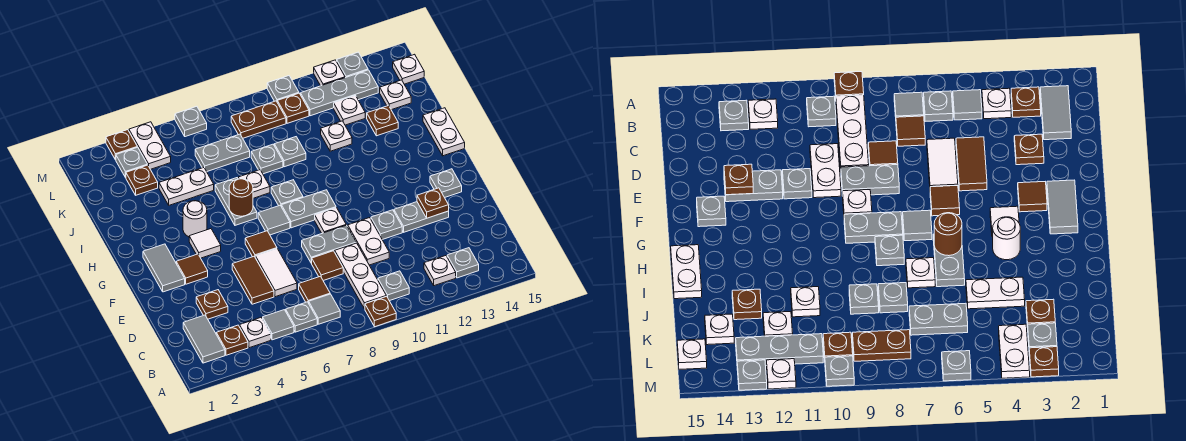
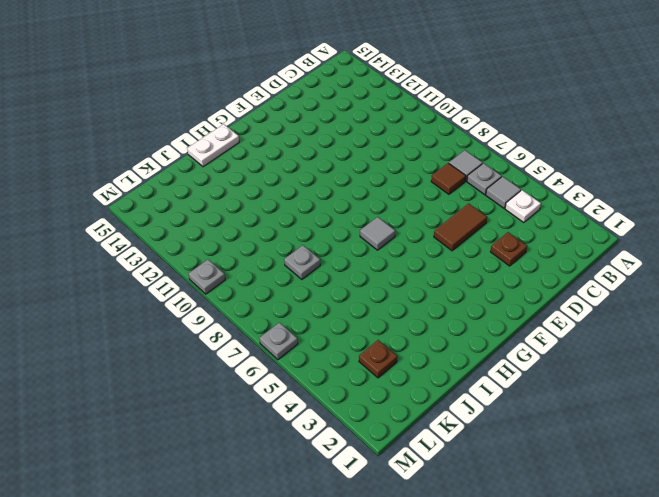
none -> brown 1x1 plate [365,296,396,327]
none -> grey 1x2 tile [183,315,225,363]
none -> brown 1x1 plate [216,325,248,355]
none -> white 1x3 plate [335,243,386,309]

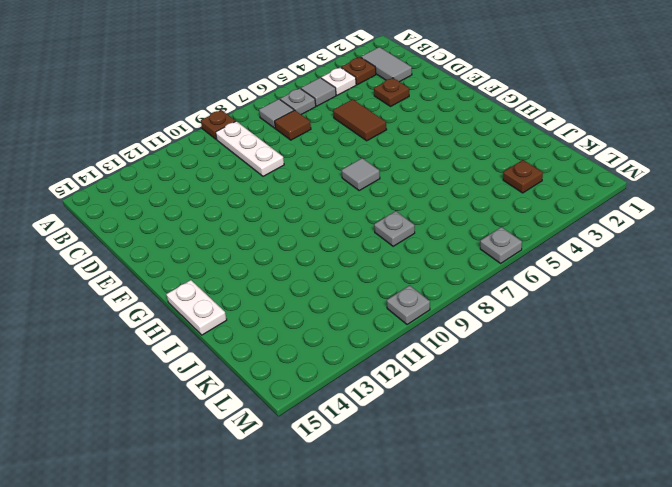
none -> grey 1x1 plate [378,271,409,301]
none -> white 1x1 plate [424,256,456,286]
none -> grey 1x1 plate [447,248,479,278]
none -> white 1x2 tile [255,249,297,297]

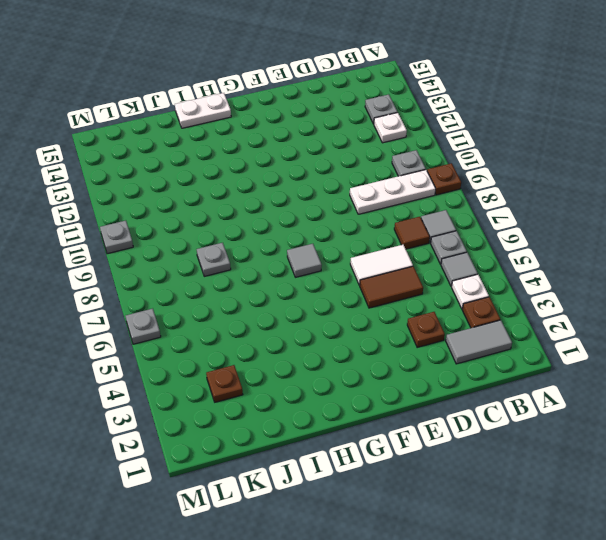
none -> brown 1x1 tile [312,251,343,281]
none -> white 1x2 plate [348,218,389,265]
none -> grey 1x2 plate [302,225,356,263]
none -> grey 1x1 plate [371,210,402,240]

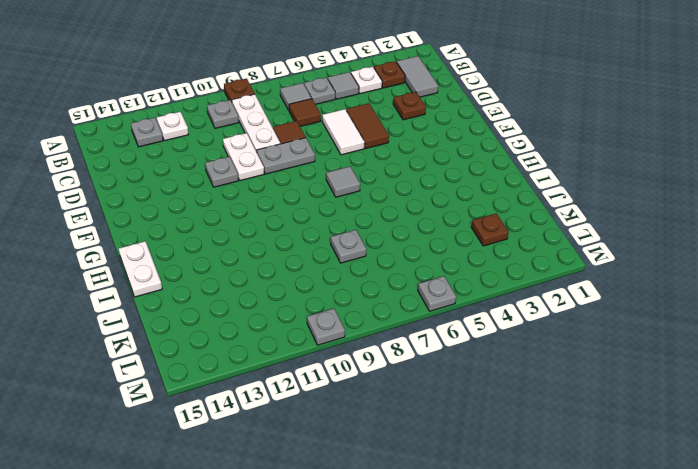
none -> grey 1x2 plate [394,202,449,232]
none -> grey 1x2 tile [143,244,185,292]
none -> brown 1x1 tile [176,254,208,284]
none -> brown 1x1 tile [245,231,277,257]

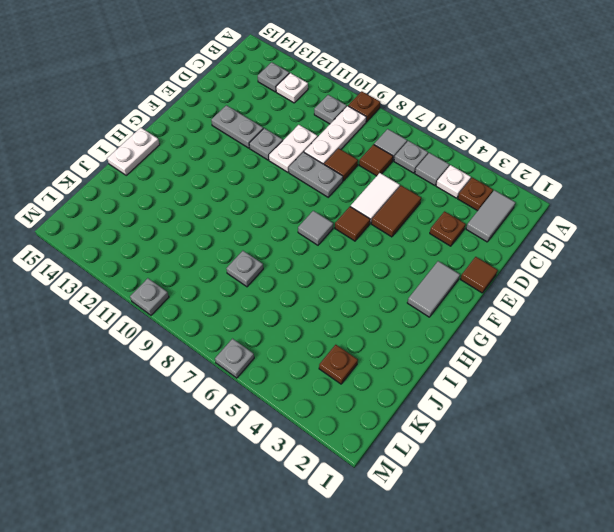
brown 1x1 tile [460,257,498,293] -> brown 1x1 tile moved to [176,254,208,284]
none -> white 1x1 plate [315,208,346,233]
none -> grey 1x1 plate [430,169,462,198]
none -> white 1x1 tile [189,229,221,258]
none -> grey 1x2 plate [282,190,336,228]

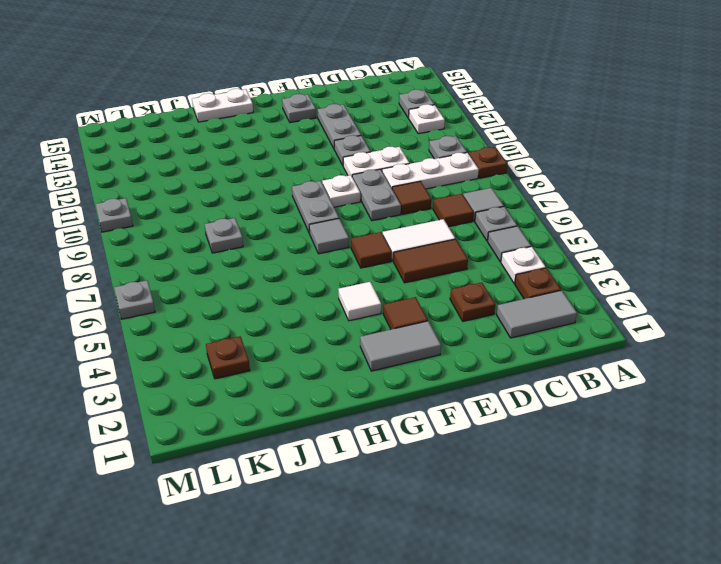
none -> white 1x1 round brick [183,201,207,237]
none -> grey 1x2 plate [215,178,257,225]
none -> grey 1x1 plate [271,180,303,207]
none -> white 1x1 plate [238,170,270,198]

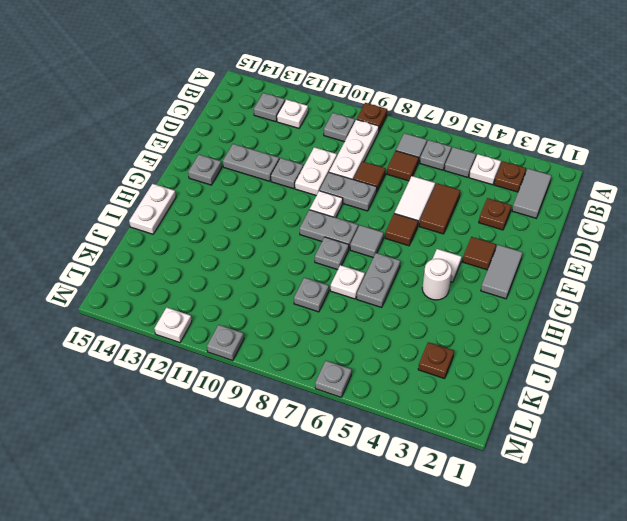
none -> white 1x2 plate [159,168,214,205]
none -> grey 1x1 plate [274,137,306,167]
none -> white 1x1 plate [321,121,352,151]
none -> brown 1x1 plate [367,106,398,136]

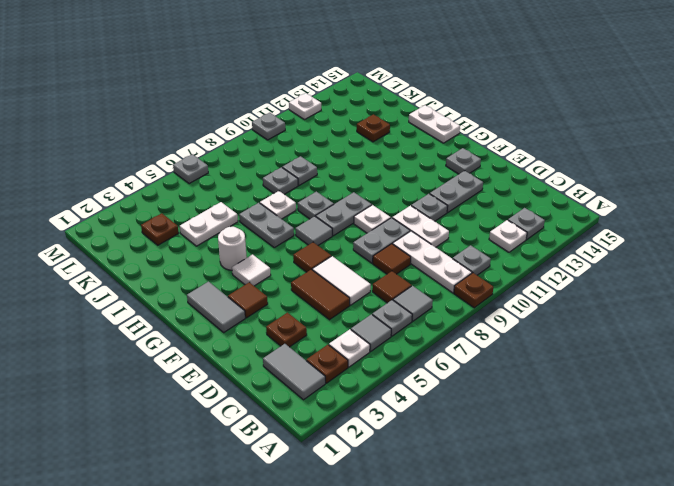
none -> white 1x1 plate [321,121,352,151]
none -> grey 1x2 plate [195,134,250,172]
none -> white 1x1 plate [334,96,365,125]
none -> white 1x1 plate [380,80,411,110]

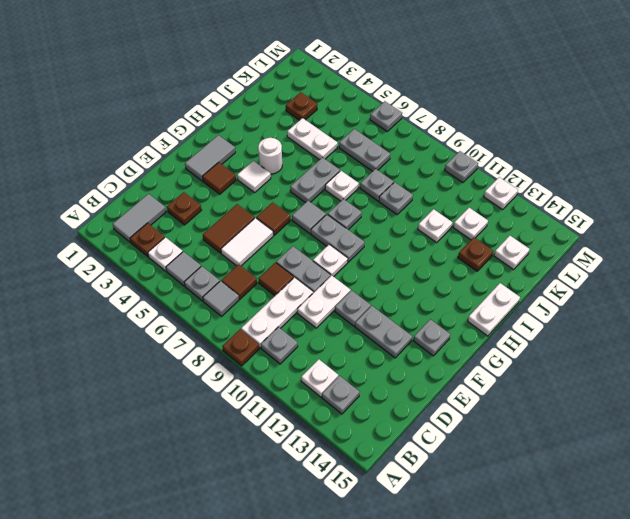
none -> grey 1x1 plate [116,147,147,178]
none -> white 1x2 plate [129,122,171,169]
none -> brown 1x2 plate [231,101,286,138]
none -> brown 1x1 plate [277,93,309,123]

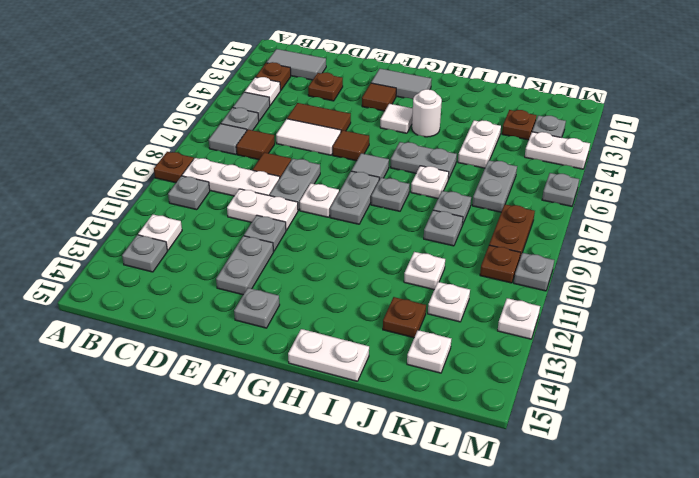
none -> grey 1x3 plate [301,70,378,116]
none -> white 1x1 plate [393,54,424,84]
none -> brown 1x1 plate [106,130,137,160]
none -> grey 1x1 plate [337,52,368,78]

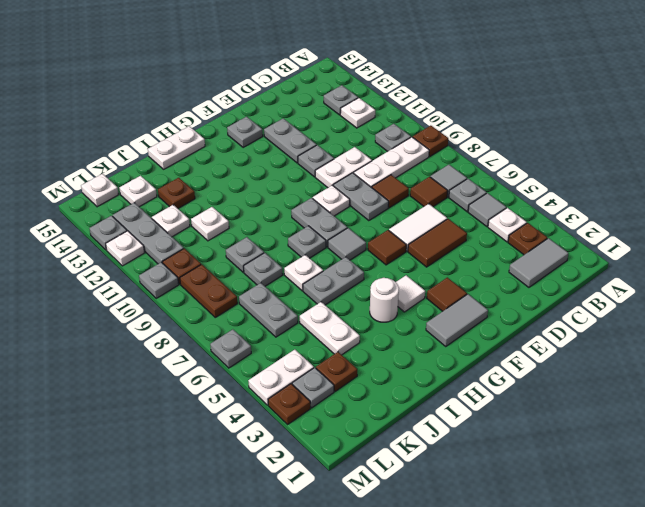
none -> brown 1x1 plate [196,290,228,319]
none -> brown 1x1 plate [417,188,449,218]
none -> brown 1x1 round brick [229,179,253,216]

